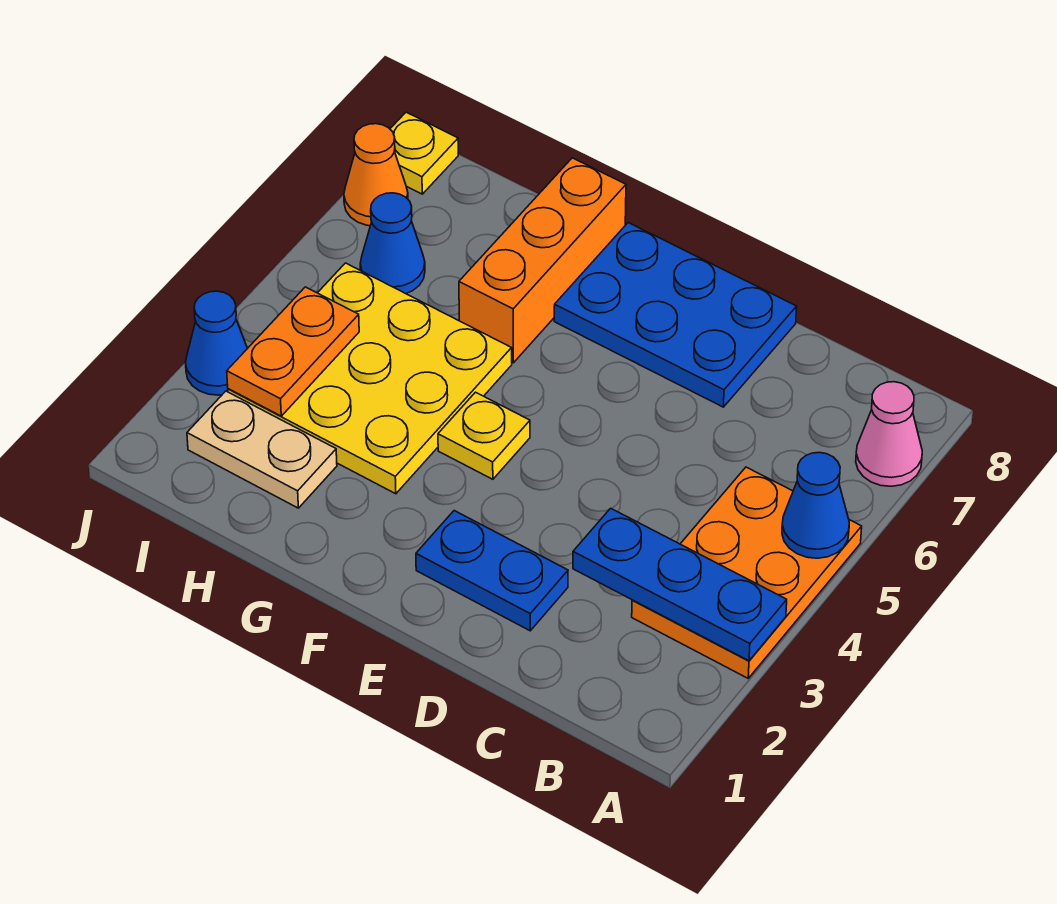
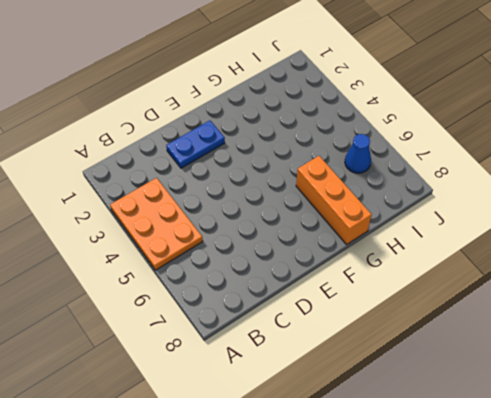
none -> pink 1x1 cone [856,382,922,486]
none -> blue 2x3 plate [554,223,797,407]
none -> yellow 1x1 plate [438,392,530,479]

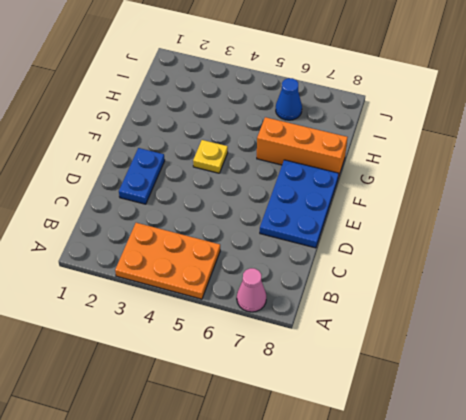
none -> yellow 3x3 plate [228,263,512,494]
none -> tan 1x2 plate [187,391,337,508]
none -> blue 1x1 cone [185,291,248,395]

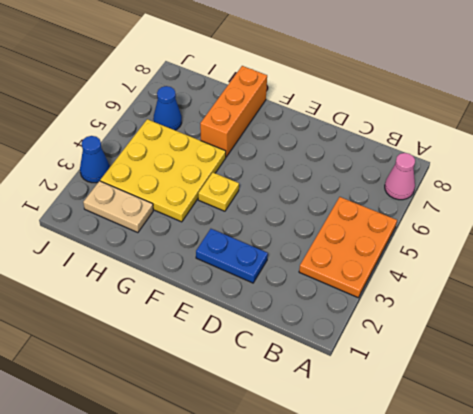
none -> blue 2x3 plate [554,223,797,407]
none -> orange 1x1 cone [344,124,408,226]
none -> yellow 1x1 plate [390,112,458,194]

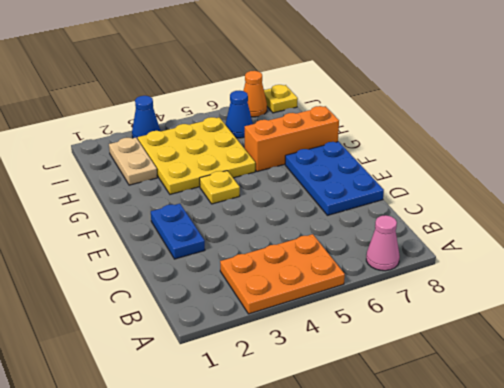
none -> blue 1x3 plate [573,508,787,661]
none -> blue 1x1 cone [782,452,849,558]
none -> orange 1x2 plate [227,287,359,416]

